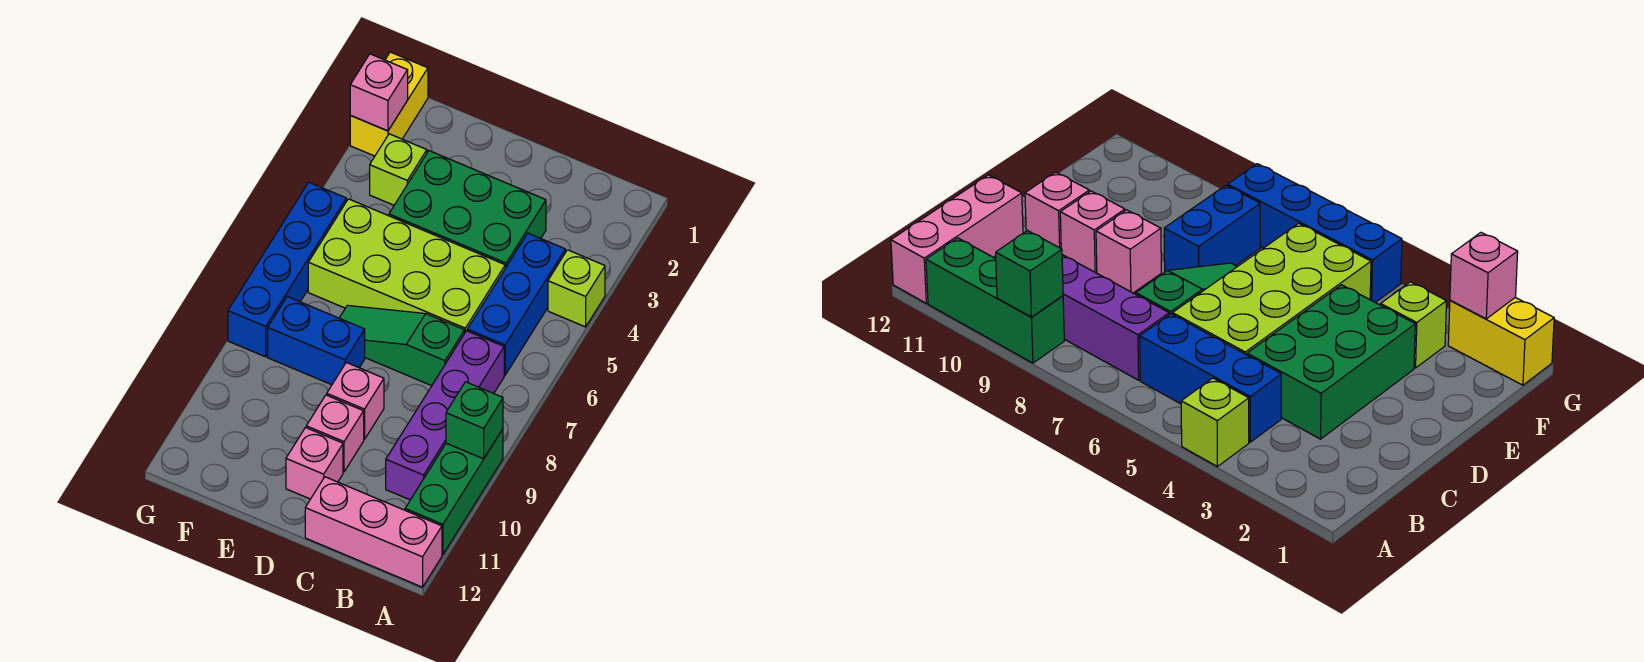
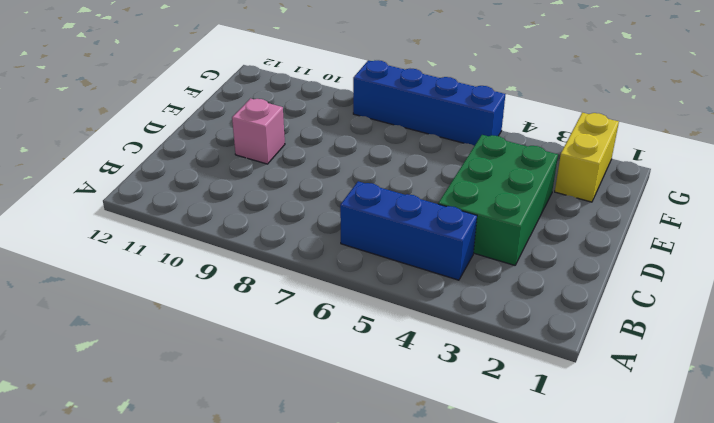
yellow 1x2 brick [555,113,619,202] -> yellow 1x2 brick turned to [350,52,428,156]
none -> lime 1x1 brick [548,250,605,327]
none -> green 1x3 brick [405,429,503,555]
none -> pink 1x3 brick [305,477,442,587]

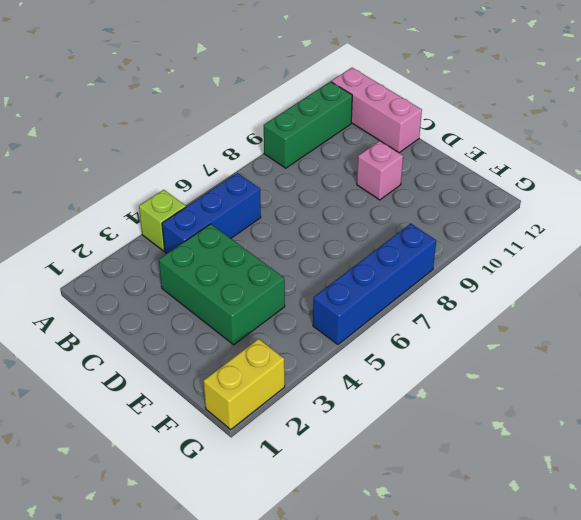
none -> purple 1x4 brick [386,331,504,500]
none -> lime 2x4 brick [308,199,505,333]
none -> green 1x3 slope [340,305,464,386]

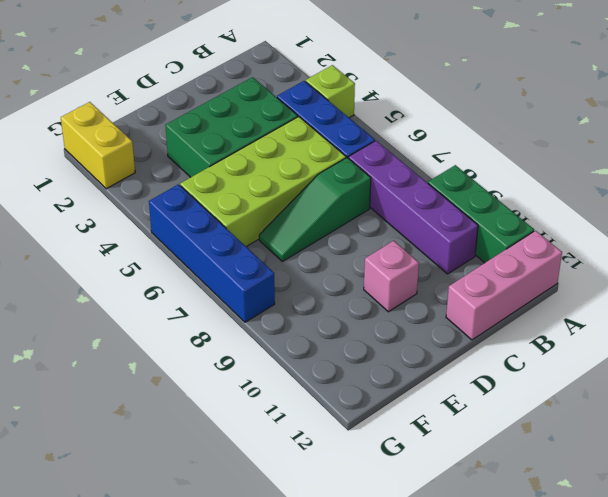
none -> pink 1x1 brick [327,362,384,439]
none -> pink 1x1 brick [286,428,343,499]
none -> blue 1x2 brick [268,297,365,385]

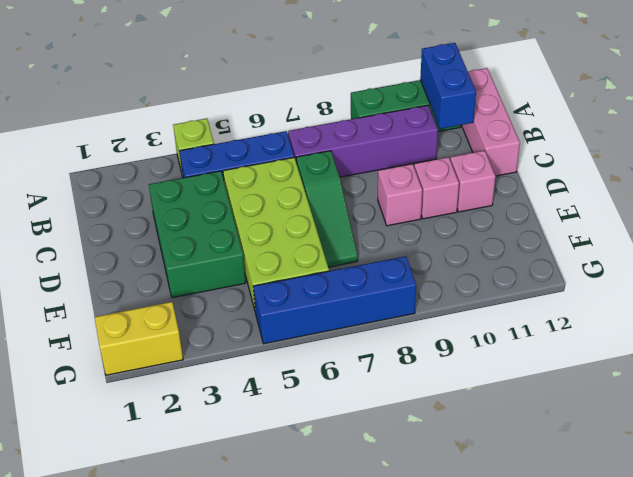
blue 1x2 brick [420,43,476,129] -> blue 1x2 brick moved to [268,297,365,385]
none -> lime 1x1 brick [370,134,427,205]
none -> green 1x1 brick [446,382,503,459]
none -> pink 1x1 brick [350,54,408,131]

